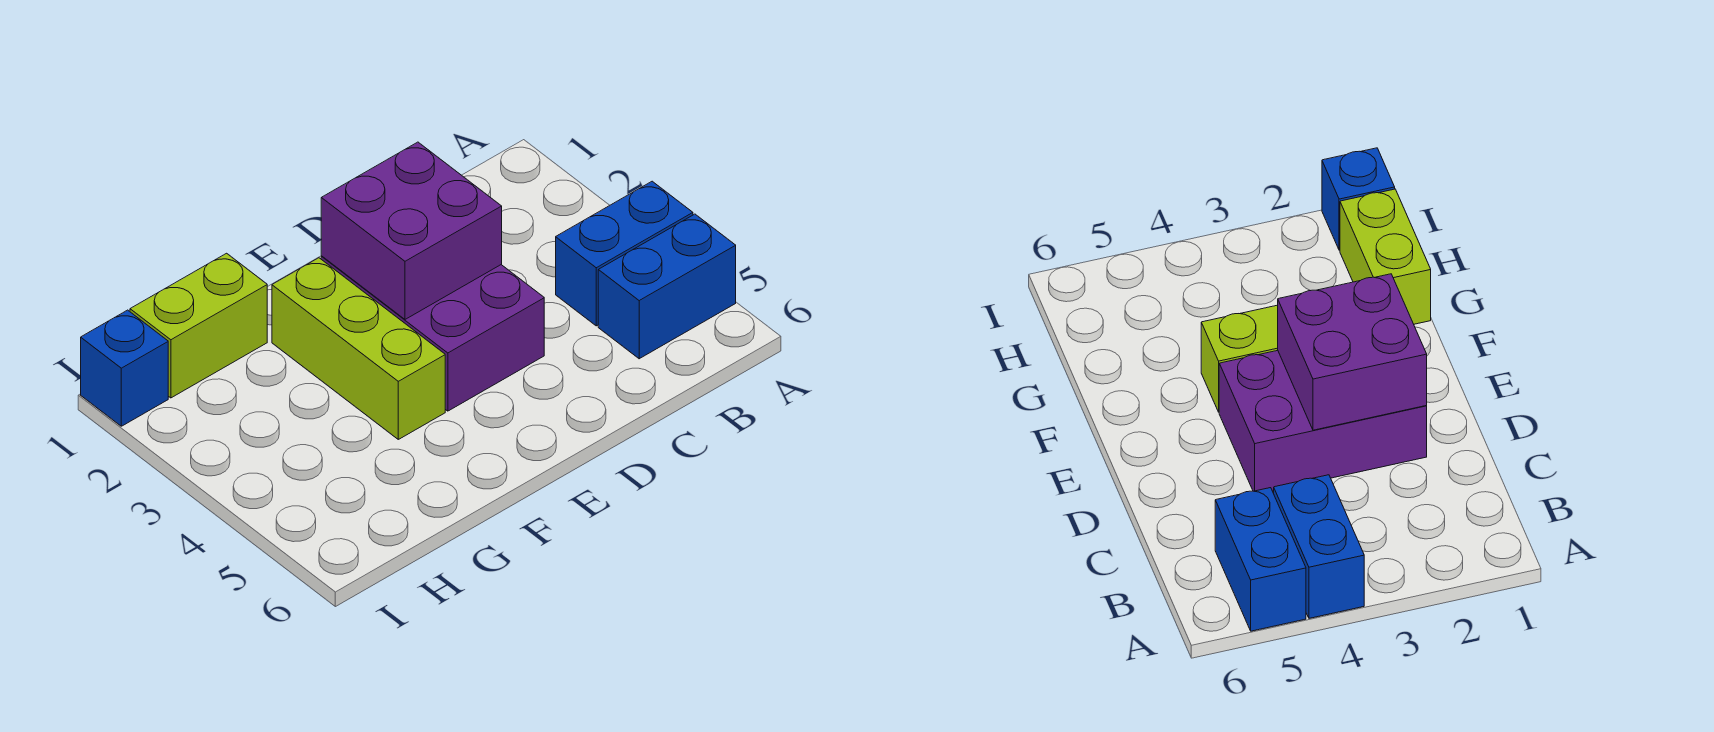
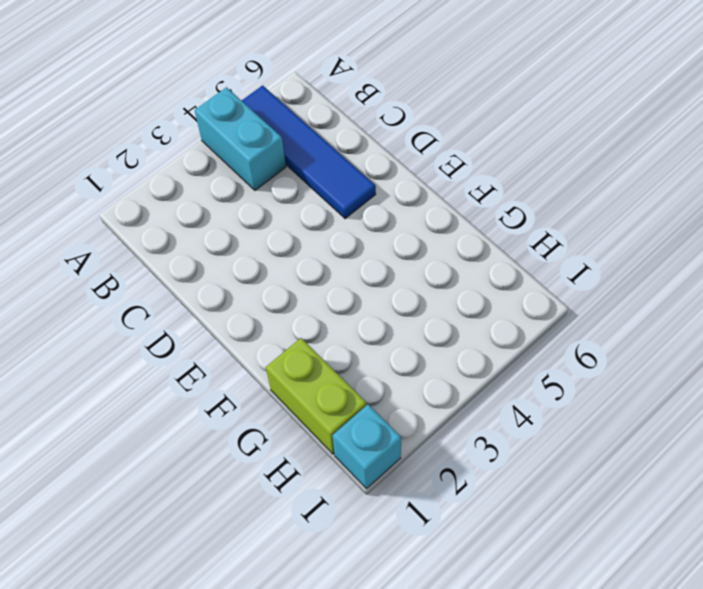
cyan 1x2 brick [195,87,286,190] -> blue 1x2 brick [556,181,693,326]
blue 1x4 tile [242,85,376,219] -> blue 1x2 brick [598,214,736,359]
cyan 1x1 brick [332,405,401,489] -> blue 1x1 brick [81,310,168,426]
none -> purple 2x3 brick [321,257,544,411]
none -> lime 1x3 brick [272,258,445,439]

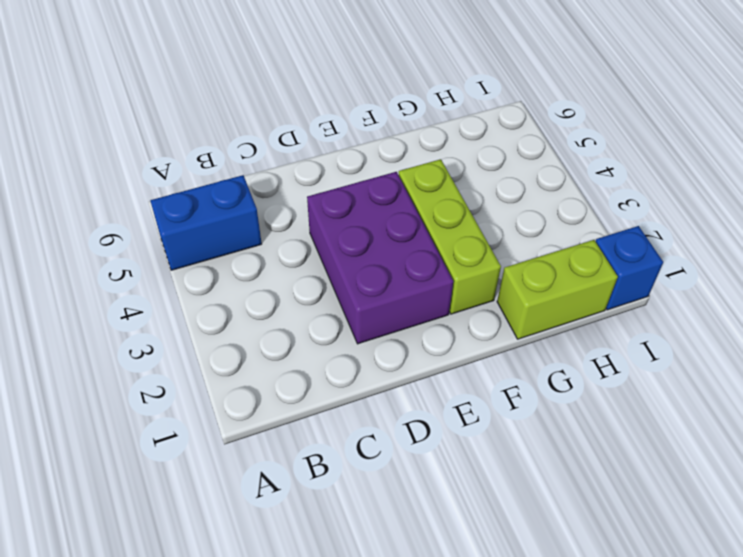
none -> blue 1x2 brick [556,181,693,326]
none -> purple 2x2 brick [321,142,502,319]

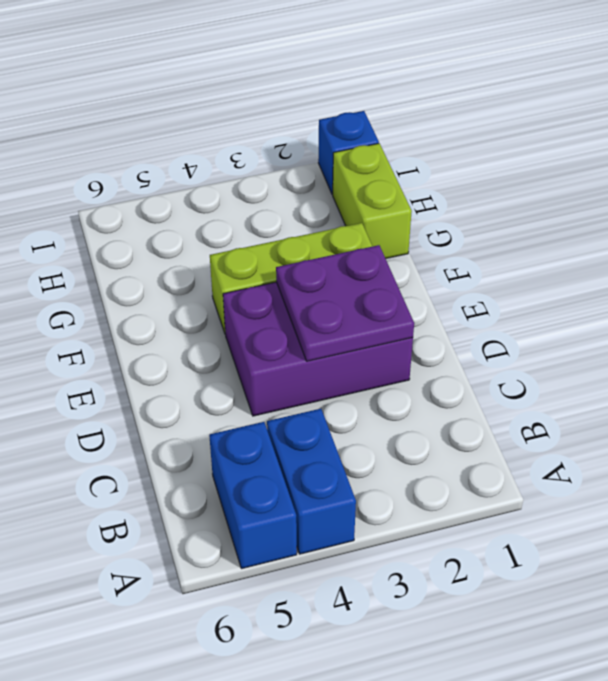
purple 2x2 plate [276,245,414,361] -> purple 2x2 brick [321,142,502,319]

